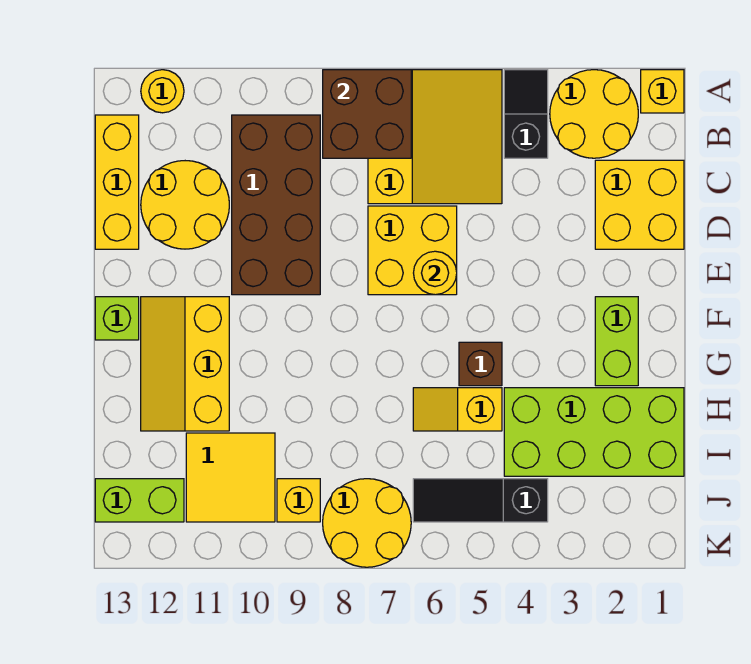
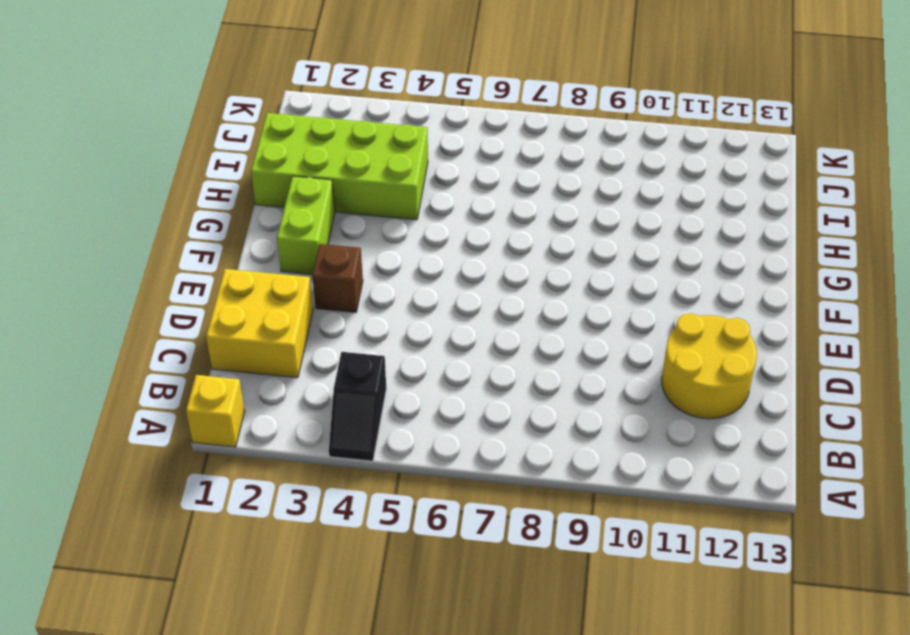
brown 1x1 brick [312,244,363,312] -> brown 1x1 brick moved to [459,342,502,386]
none -> yellow 2x2 round brick [550,70,638,158]
none -> yellow 3x3 slope [368,70,502,204]
none -> yellow 1x1 round brick [141,70,184,113]

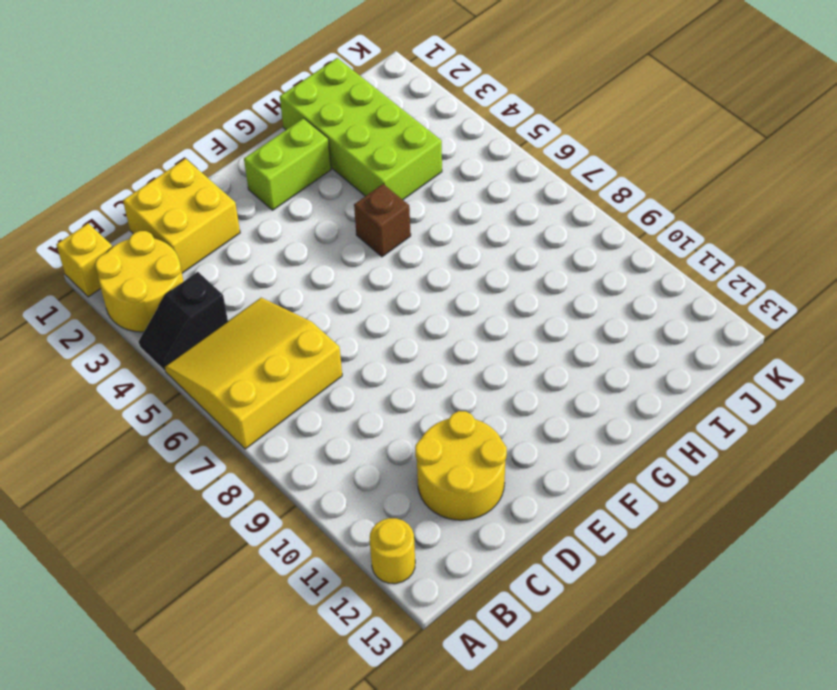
none -> brown 2x4 brick [232,115,320,295]
none -> yellow 1x3 brick [95,115,139,249]
none -> yellow 2x2 brick [368,206,457,295]

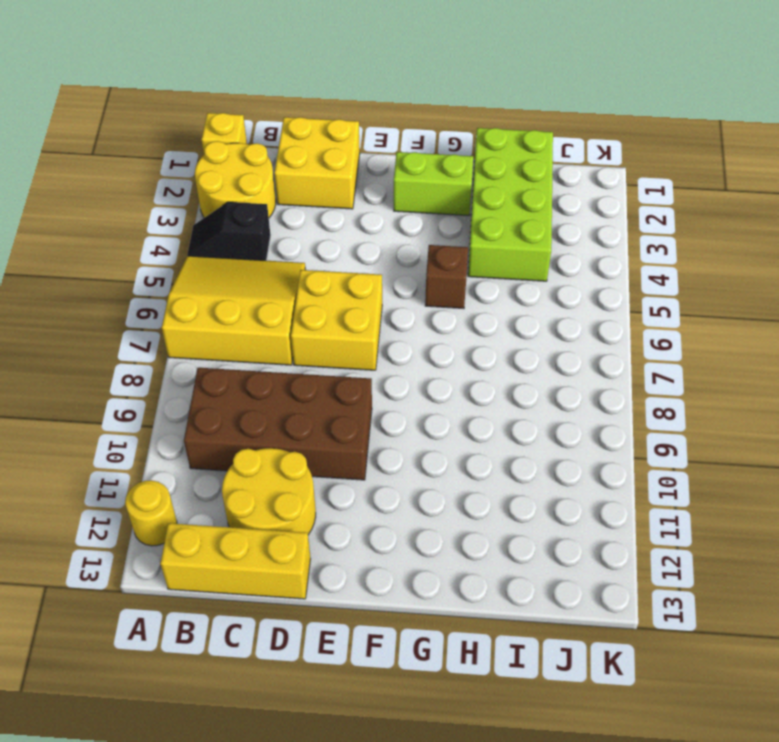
none -> yellow 2x3 slope [141,297,229,431]
none -> lime 1x1 brick [95,297,139,340]
none -> yellow 1x2 slope [413,388,502,431]

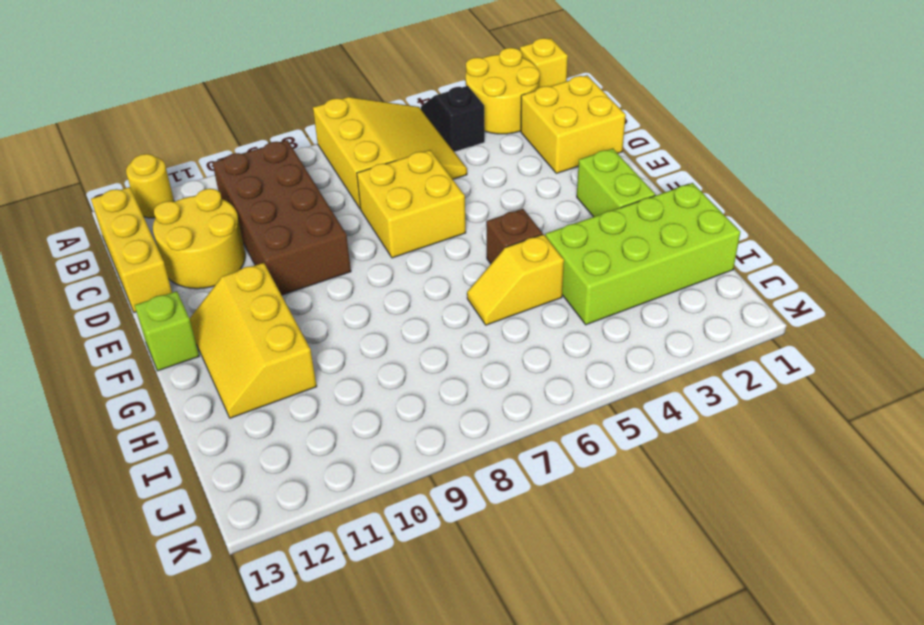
none -> yellow 2x2 tile [186,433,275,522]
none -> black 1x3 slope [413,479,548,522]
none -> yellow 2x2 round brick [323,479,411,567]

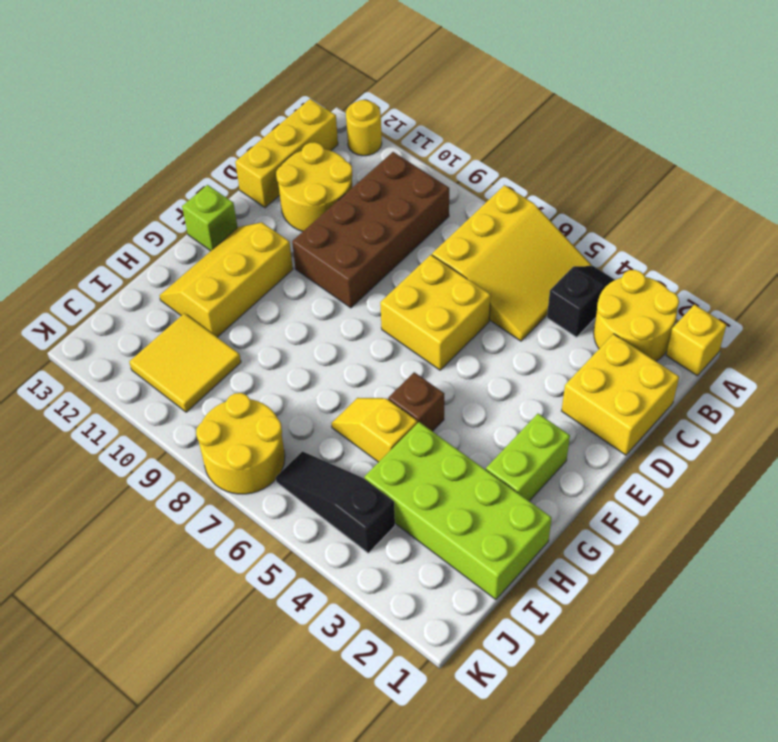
none -> yellow 1x1 brick [277,479,320,522]
none -> lime 1x2 brick [95,479,184,522]
none -> brown 2x2 brick [323,70,411,158]

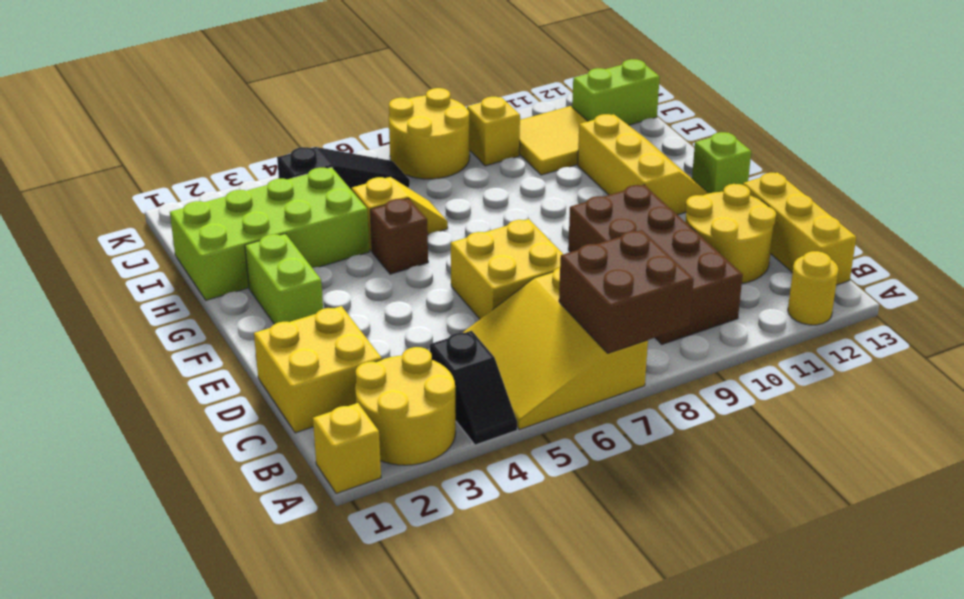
none -> yellow 1x1 round brick [414,251,457,295]

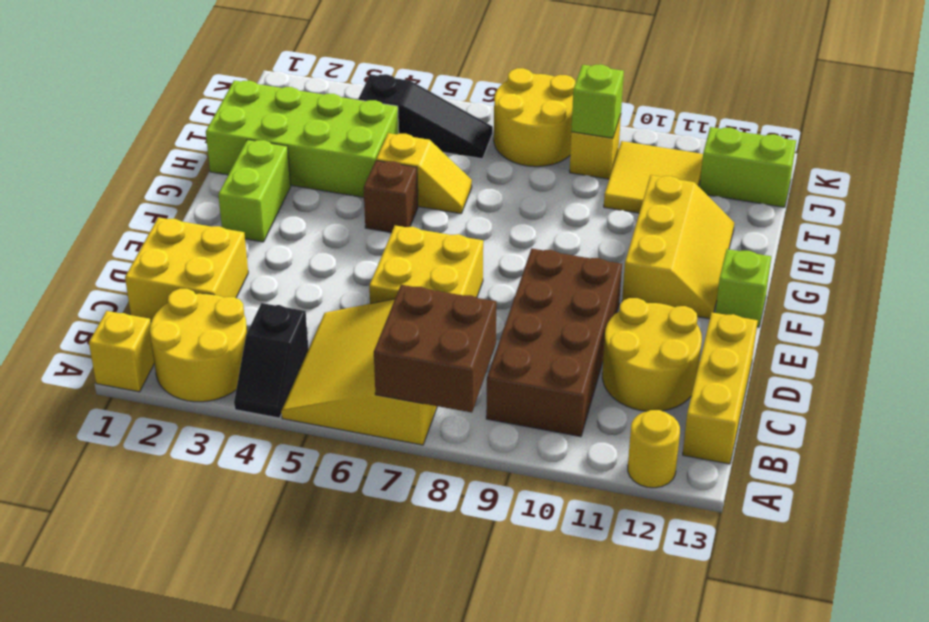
lime 1x1 brick [571,65,624,138] -> none
none -> yellow 1x1 round brick [414,251,457,295]

